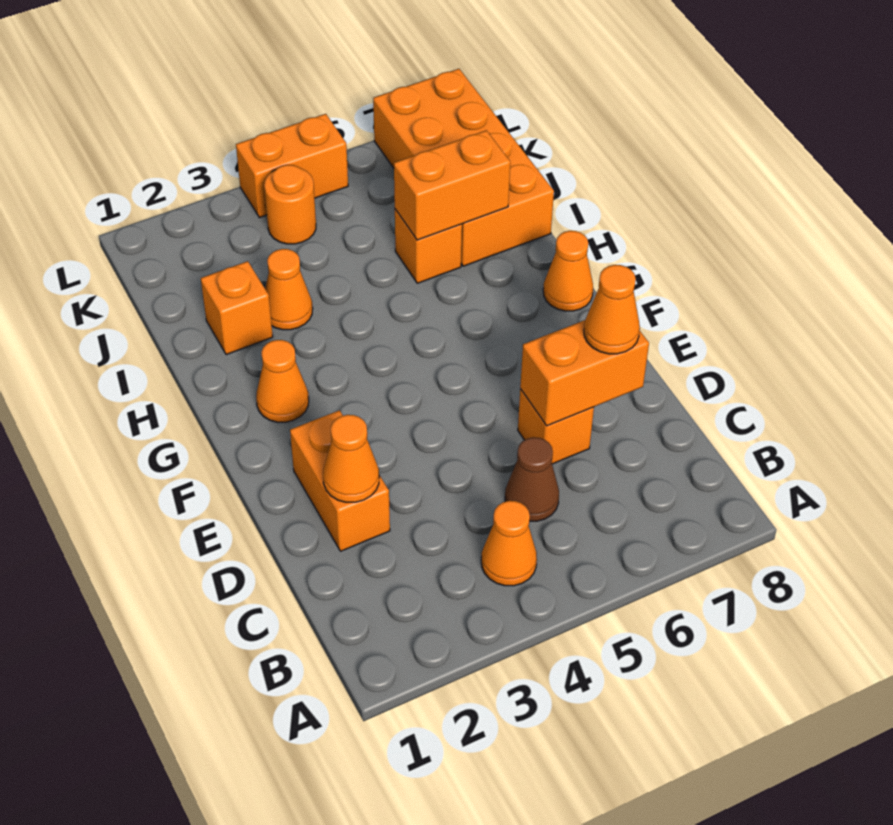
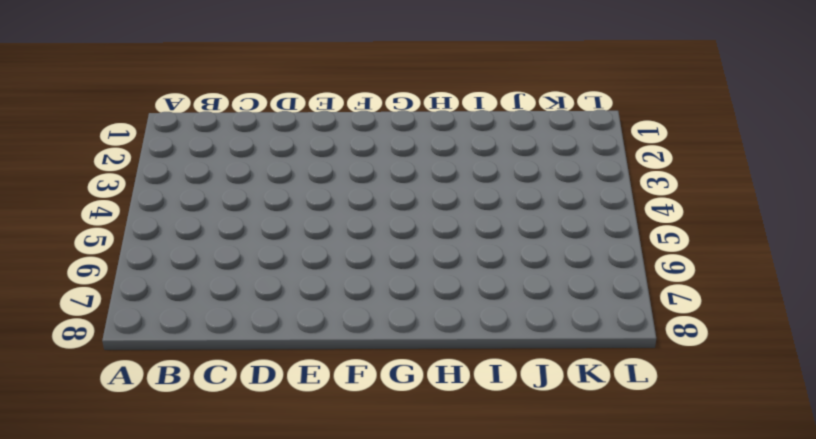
none -> orange 1x1 cone [481,501,537,586]
none -> brown 1x1 cone [505,437,559,521]
none -> orange 1x2 brick [290,410,390,551]

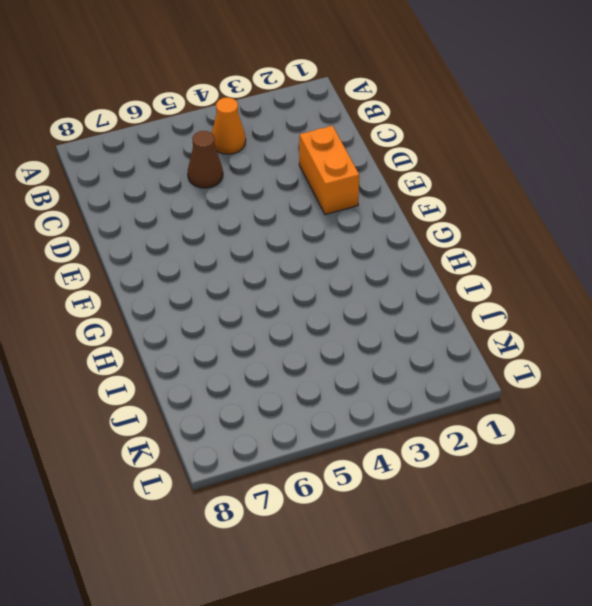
none -> orange 1x1 brick [518,389,594,464]
none -> orange 1x1 cone [256,340,309,422]
none -> orange 1x1 cone [543,231,593,311]

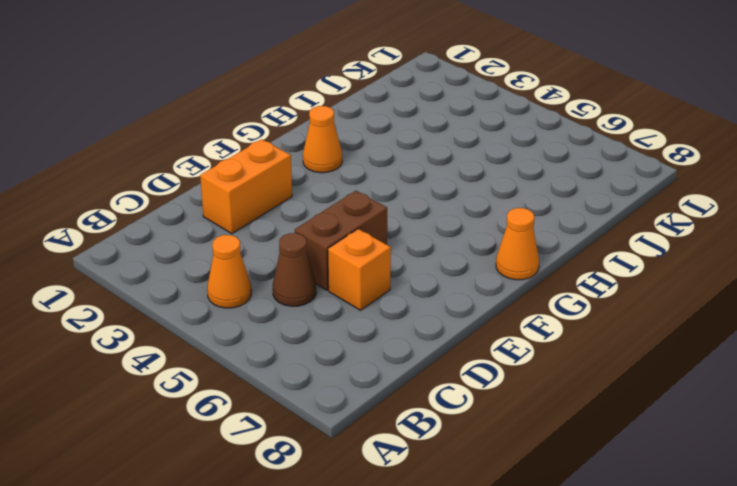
brown 1x2 brick [295,191,387,290] -> none
none -> orange 1x1 brick [201,261,273,355]
none -> orange 1x1 cone [265,249,313,330]
none -> orange 1x1 brick [395,209,462,283]

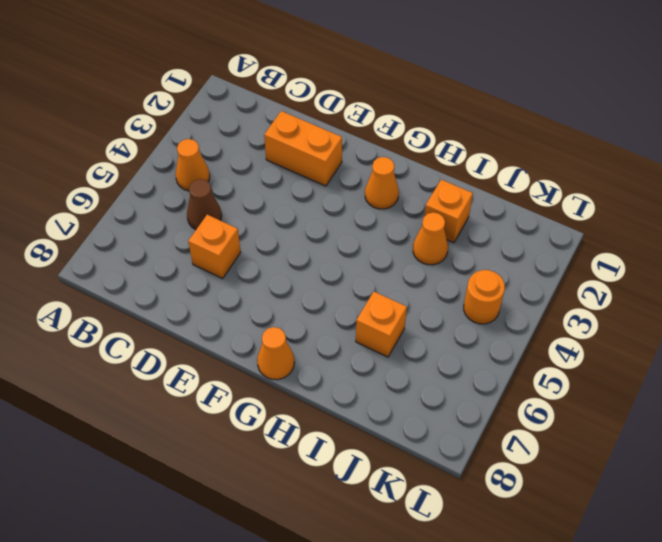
none -> orange 2x4 brick [373,69,554,266]
none -> orange 1x2 brick [236,114,348,218]
none -> orange 1x1 cone [323,415,379,502]

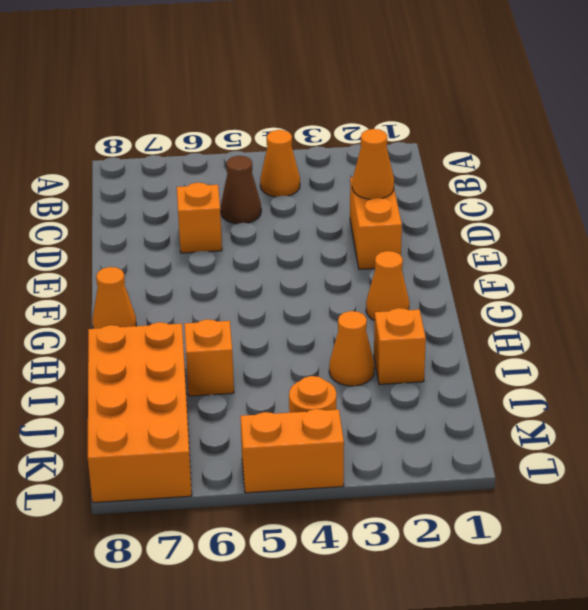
none -> orange 1x2 brick [520,320,649,426]
none -> orange 1x2 brick [394,130,510,240]
none -> orange 1x1 cone [584,265,640,354]

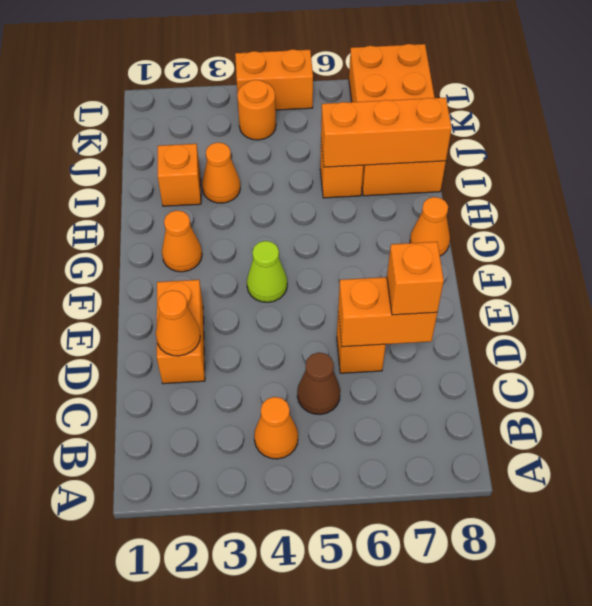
orange 1x1 brick [387,242,444,315] -> orange 1x1 cone [584,265,640,354]
lime 1x1 cone [247,241,287,302] -> none
orange 1x3 brick [321,98,452,167] -> orange 1x2 brick [394,130,510,240]

